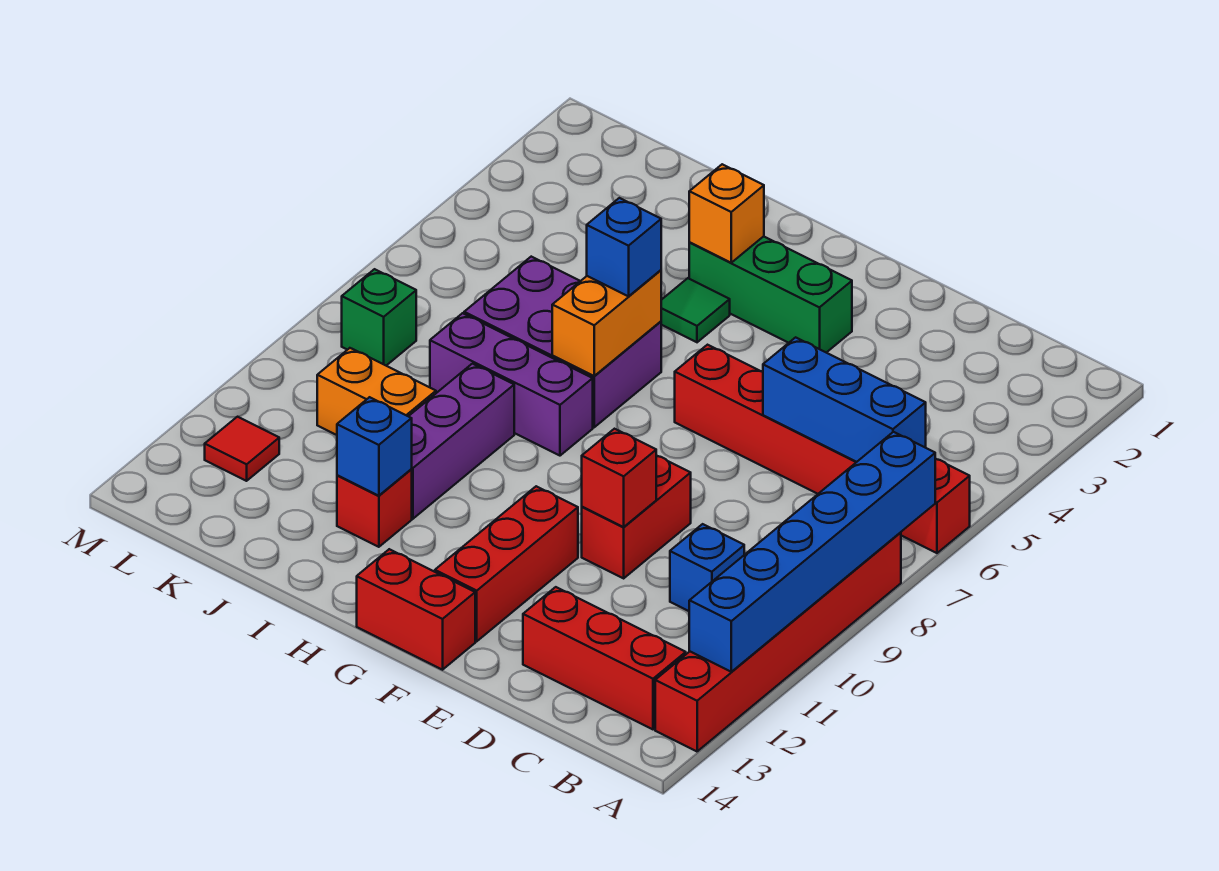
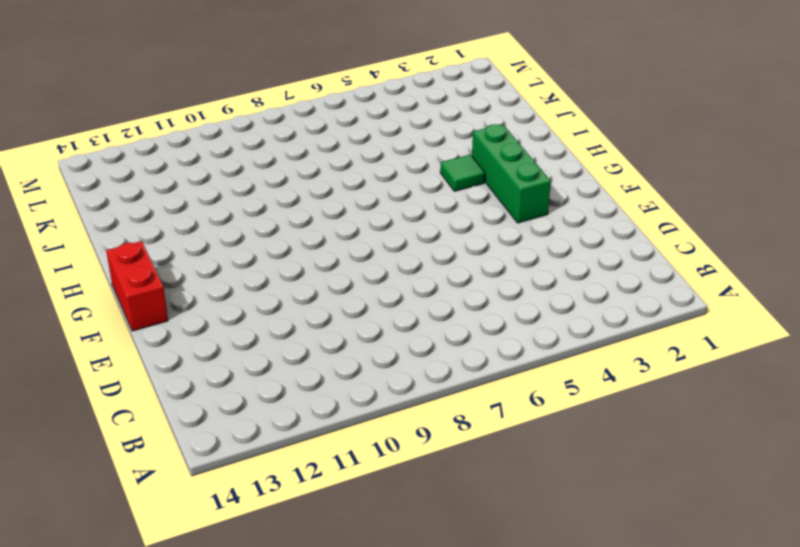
none -> red 1x6 brick [675,345,970,553]
none -> red 1x6 brick [655,532,901,751]
none -> red 1x3 brick [523,587,686,729]

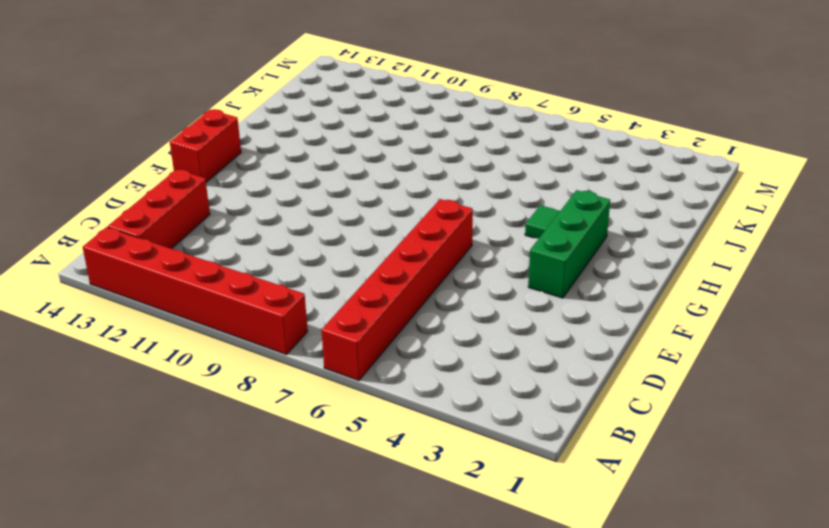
none -> blue 1x1 brick [670,524,744,611]
none -> red 1x2 brick [582,455,691,578]
none -> red 1x3 brick [435,486,578,641]

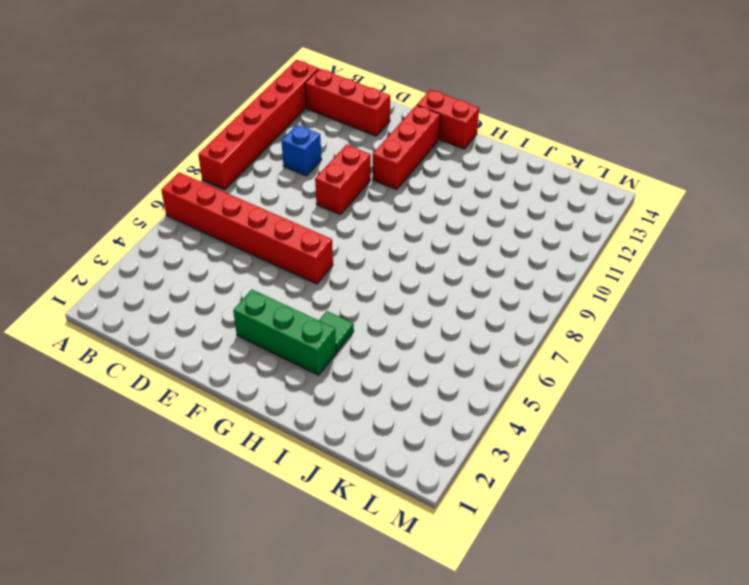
none -> purple 2x3 brick [464,257,661,427]
none -> purple 1x3 brick [430,313,593,456]
none -> purple 1x3 brick [409,364,514,519]

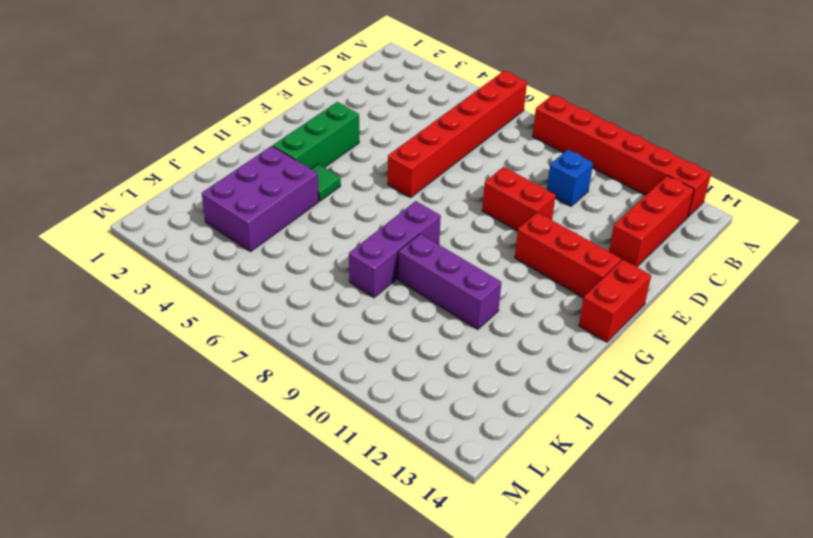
purple 2x3 brick [202,146,319,251] -> purple 2x3 brick moved to [464,257,661,427]
none -> red 1x1 brick [337,470,412,547]
none -> orange 1x2 brick [317,348,436,435]
none -> green 1x1 brick [342,269,416,366]

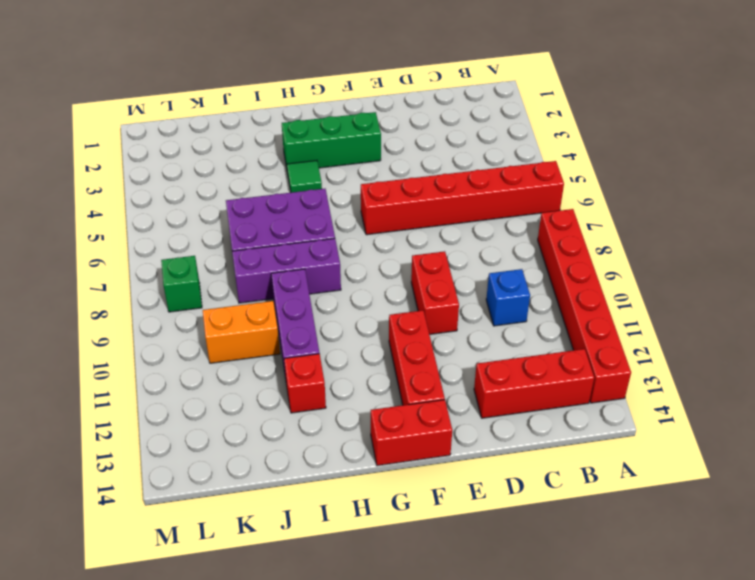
none -> red 1x1 tile [205,417,279,481]
none -> blue 1x6 brick [689,432,935,672]
none -> blue 1x3 brick [763,337,926,462]

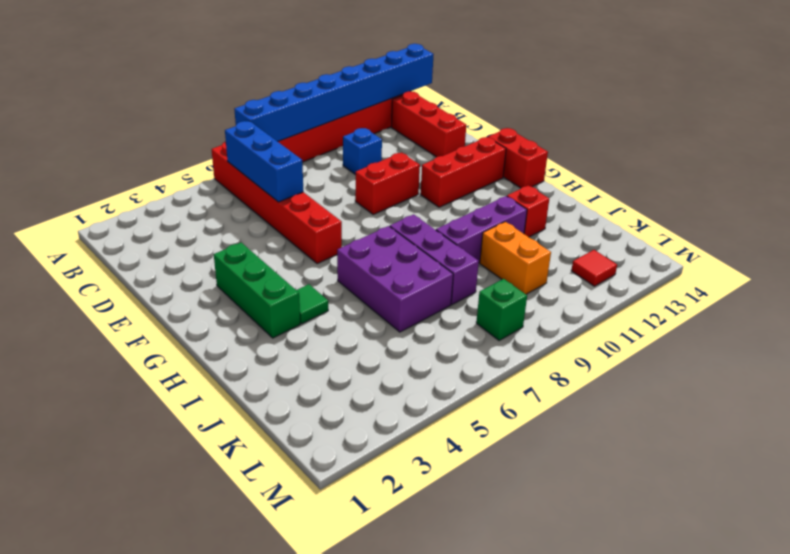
blue 1x8 brick [234,44,434,142] -> blue 1x6 brick [689,432,935,672]
none -> red 1x1 brick [582,429,656,527]
none -> orange 1x1 brick [689,164,764,263]
none -> orange 1x2 brick [552,270,661,376]

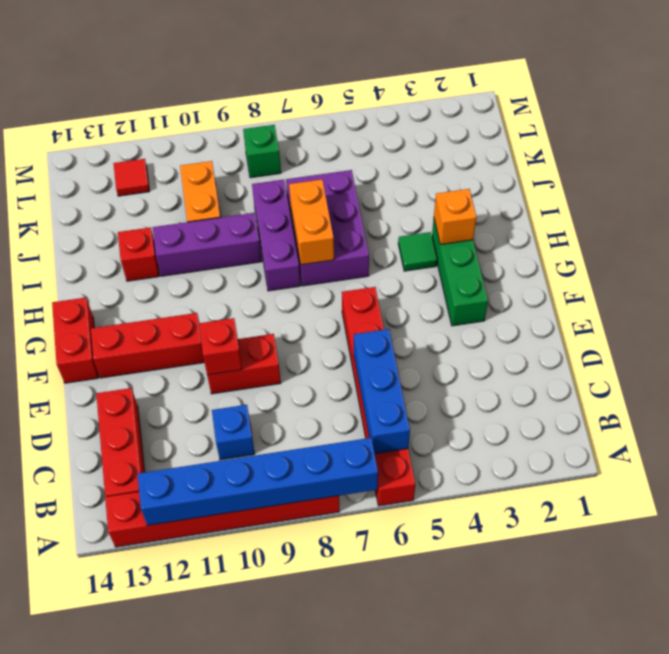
orange 1x2 brick [289,179,334,265] -> orange 1x2 brick turned to [552,270,661,376]
none -> blue 1x1 brick [337,397,412,496]
none -> blue 1x1 brick [587,198,661,296]

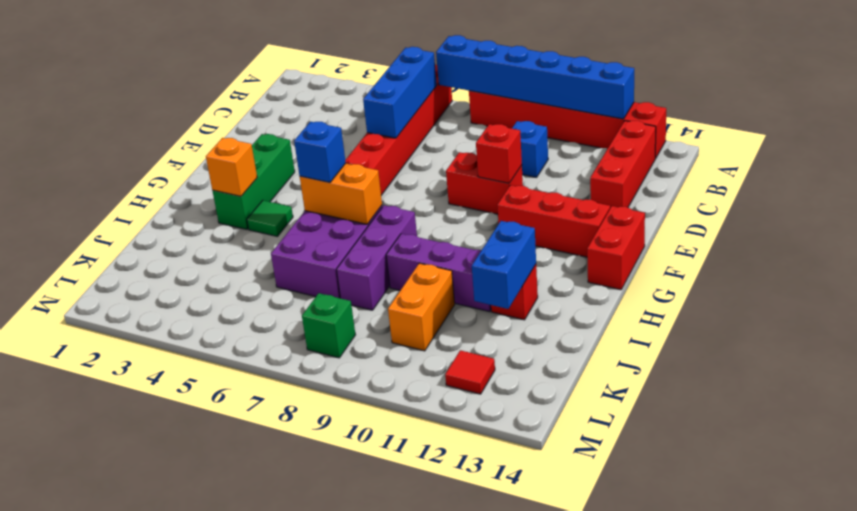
blue 1x2 brick [472,221,536,309] -> blue 1x1 brick [337,397,412,496]

